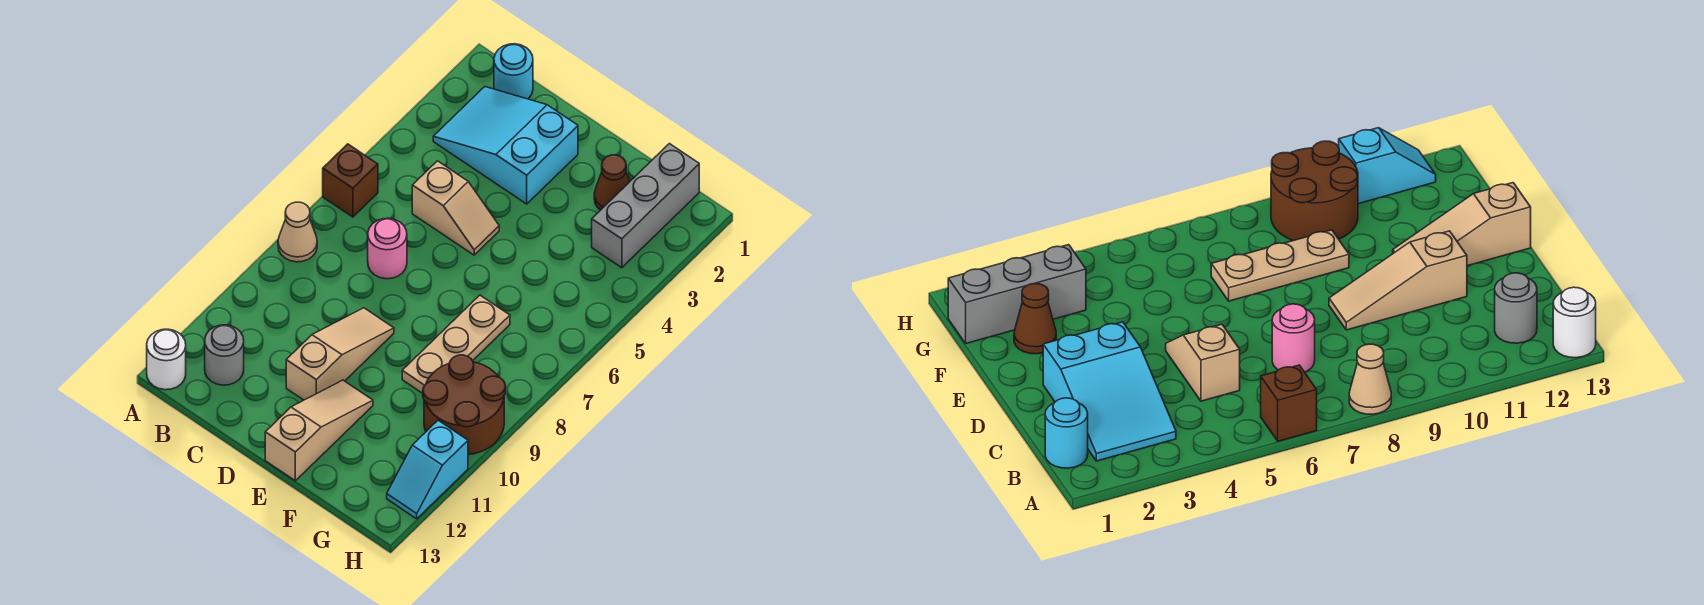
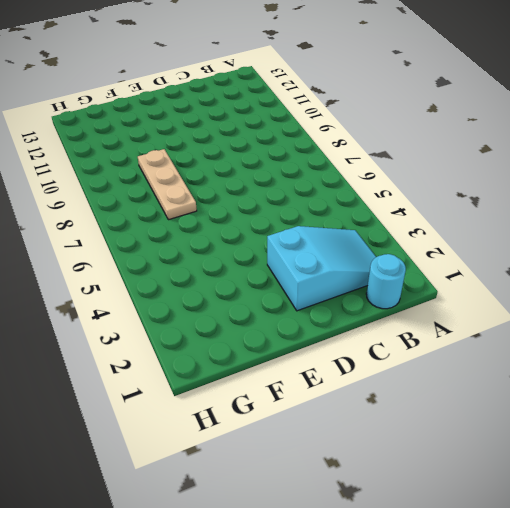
none -> brown 1x1 brick [323,144,378,217]
none -> tan 1x1 cone [278,202,317,262]
none -> white 1x1 round brick [147,329,186,390]

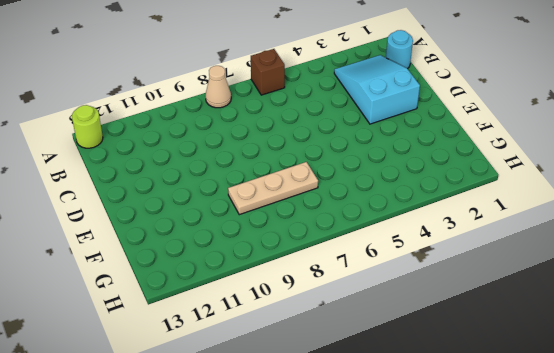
lime 1x1 round brick [72,105,103,148] -> white 1x1 round brick [147,329,186,390]
none -> grey 1x1 round brick [205,325,244,385]
none -> tan 1x2 slope [412,161,499,255]
none -> pink 1x1 round brick [368,218,407,279]

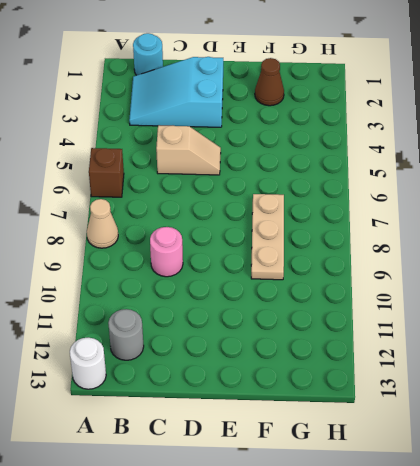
pink 1x1 round brick [150,227,183,277] -> pink 1x1 round brick moved to [368,218,407,279]
none -> tan 1x3 slope [286,308,394,400]
none -> tan 1x3 slope [265,380,373,481]
none -> grey 1x3 brick [592,144,699,268]

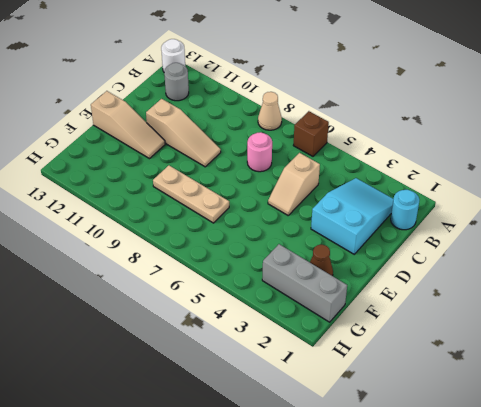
none -> brown 2x2 round brick [423,355,506,455]
none -> cyan 1x2 slope [387,420,468,519]

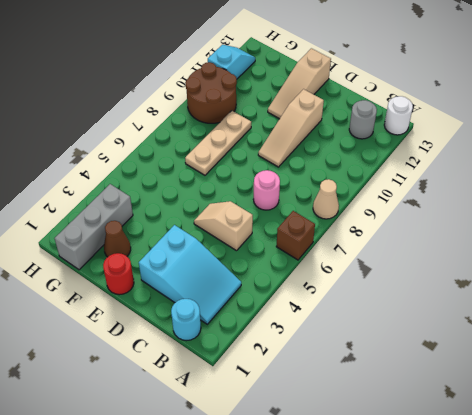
red 1x1 round brick [103,253,134,295] -> none

